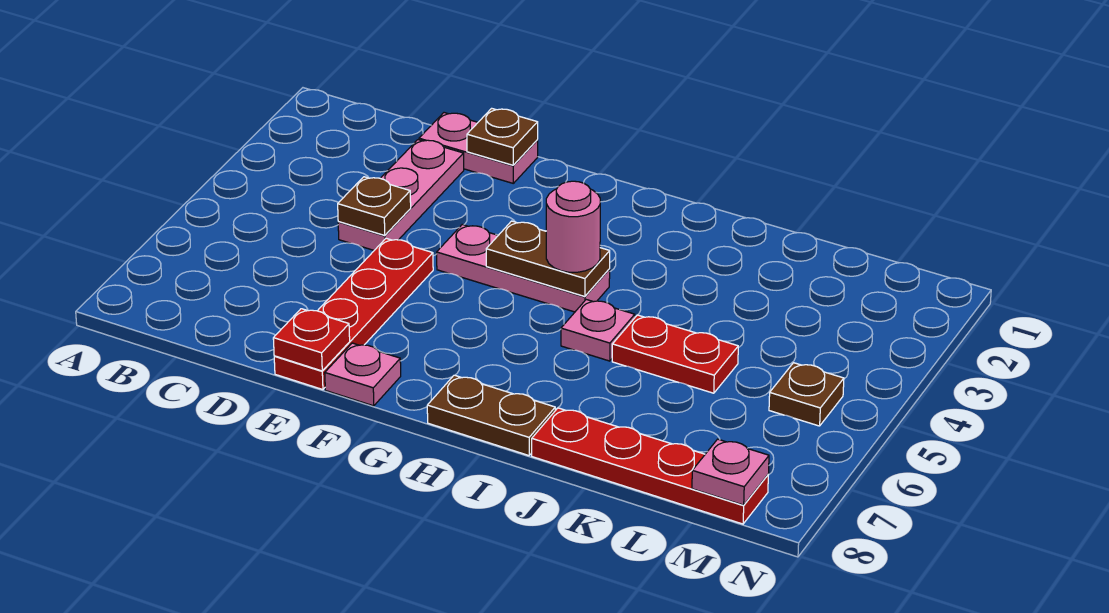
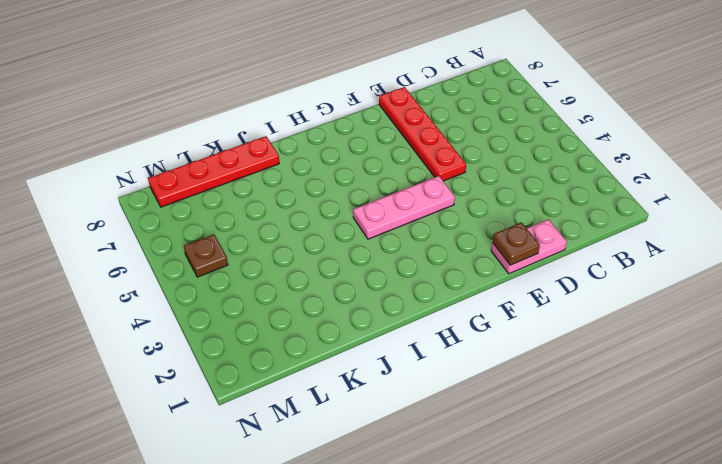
none -> pink 1x3 plate [338,140,464,250]
none -> pink 1x1 plate [325,343,401,406]
none -> brown 1x2 plate [427,375,555,456]

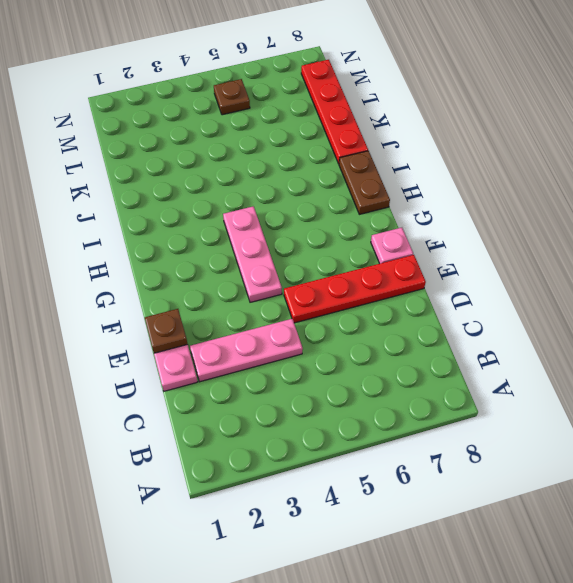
none -> pink 1x1 plate [561,300,635,361]
none -> red 1x2 plate [612,315,738,393]
none -> brown 1x1 plate [338,177,411,235]

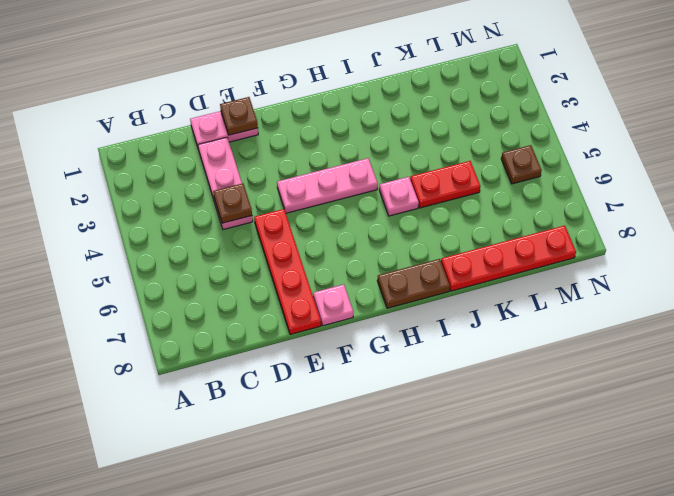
none -> red 1x1 plate [273,309,350,371]
none -> brown 1x2 plate [486,221,610,297]
none -> pink 1x1 plate [692,439,769,505]

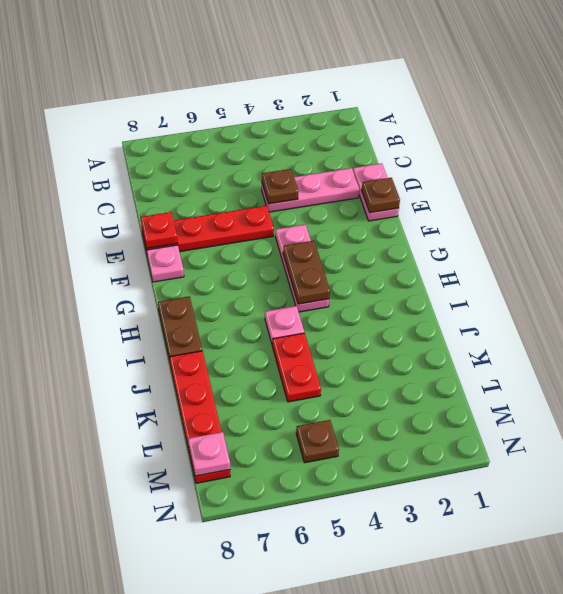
none -> pink 1x1 round brick [546,181,600,272]

